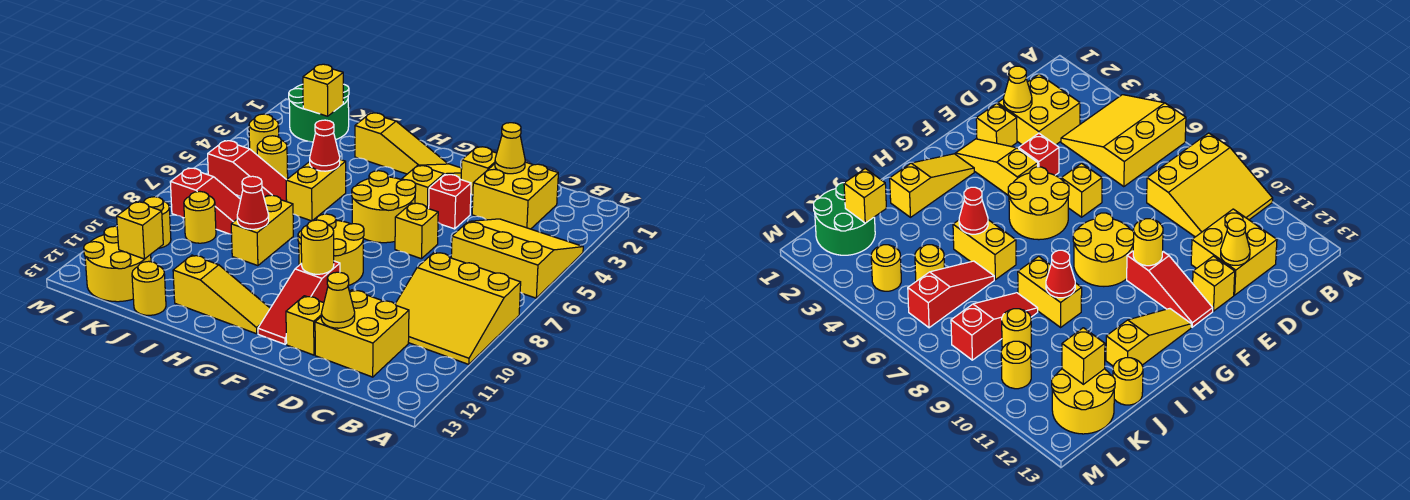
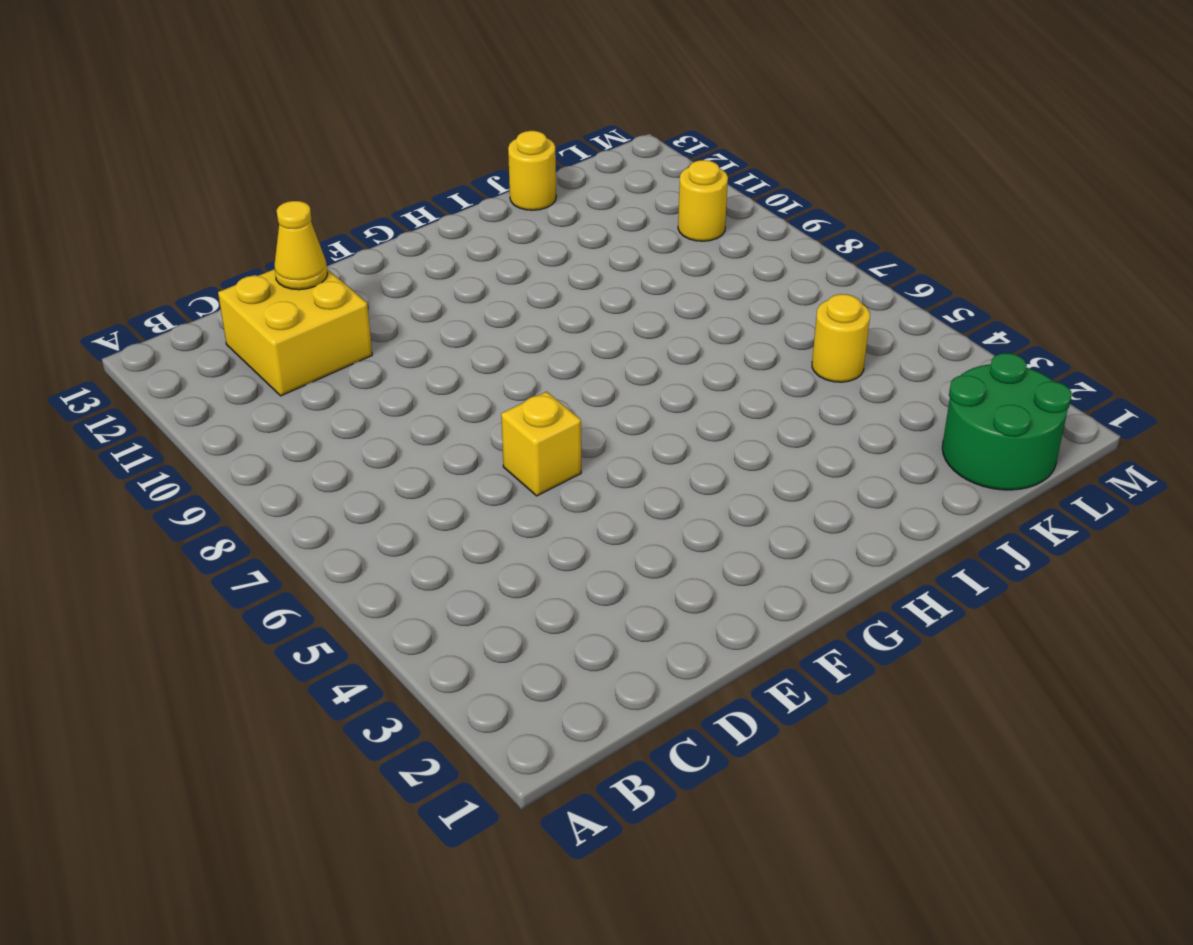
none -> yellow 3x3 slope [451,219,583,298]
none -> yellow 3x3 slope [395,252,521,364]
none -> yellow 2x2 brick [472,162,558,229]
none -> yellow 1x1 brick [461,147,497,195]

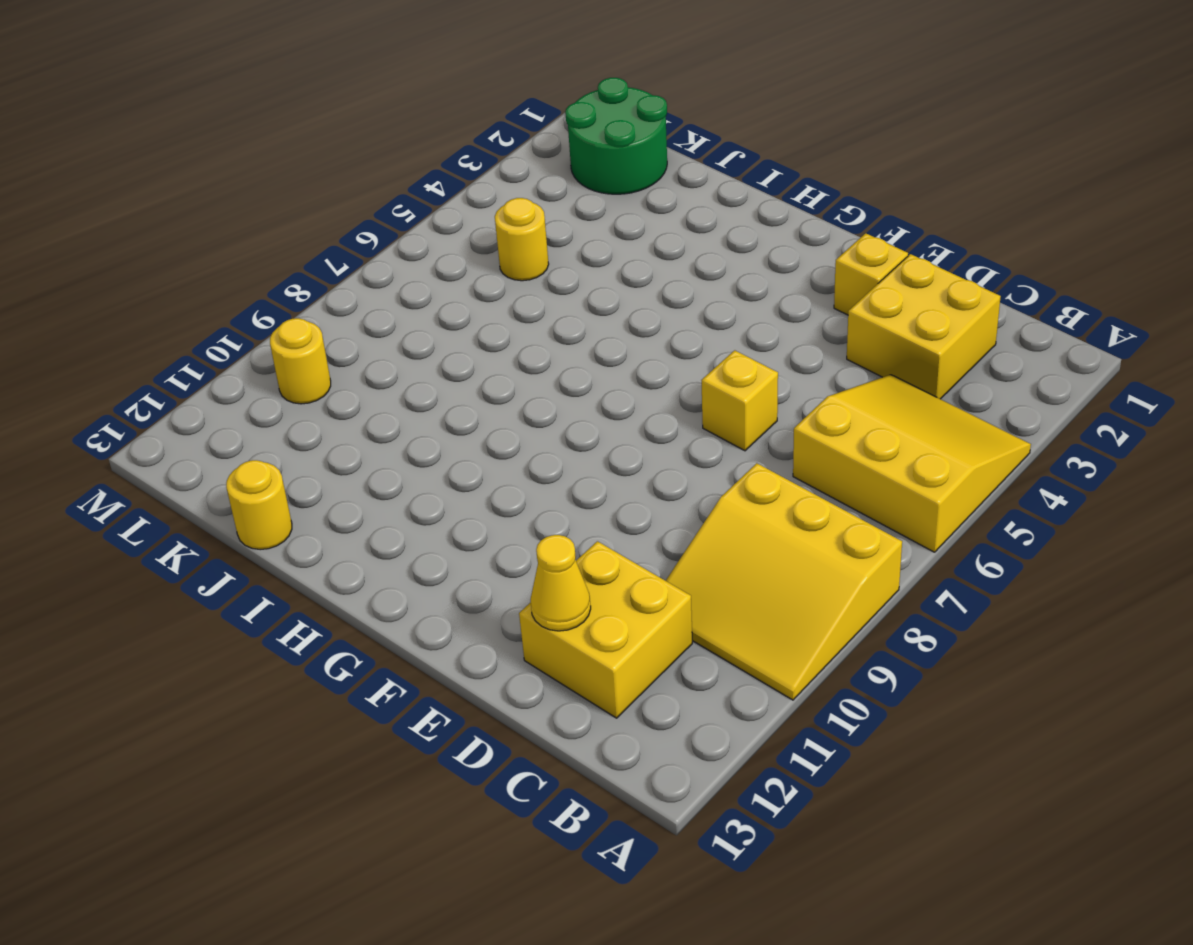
none -> red 1x1 brick [429,175,471,229]
none -> yellow 1x1 brick [286,296,324,355]
none -> yellow 1x3 slope [402,164,462,209]
none -> yellow 2x2 round brick [352,171,416,243]

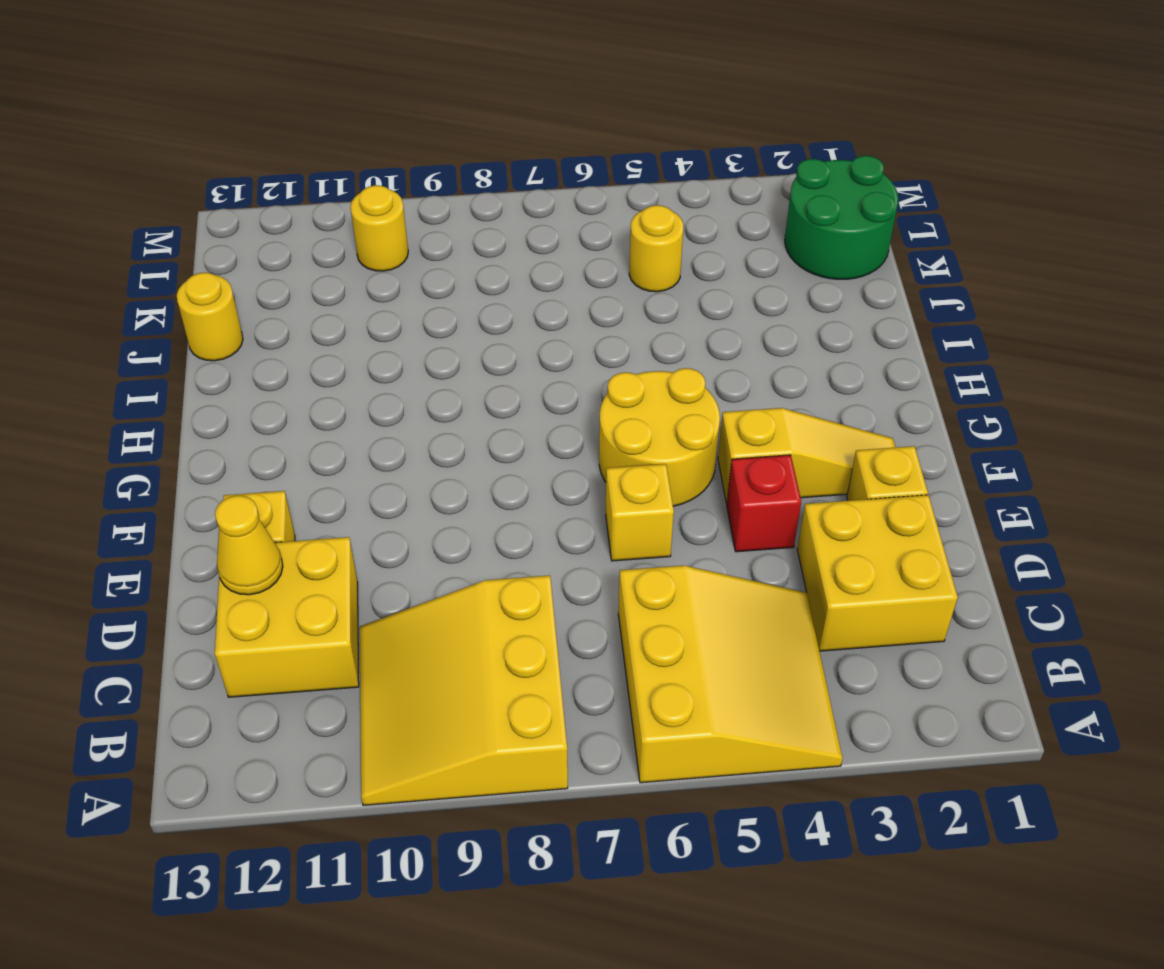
none -> yellow 2x2 round brick [298,214,364,286]
none -> red 1x3 slope [258,261,340,344]
none -> yellow 1x3 slope [355,113,448,174]
none -> yellow 1x3 slope [173,255,270,334]

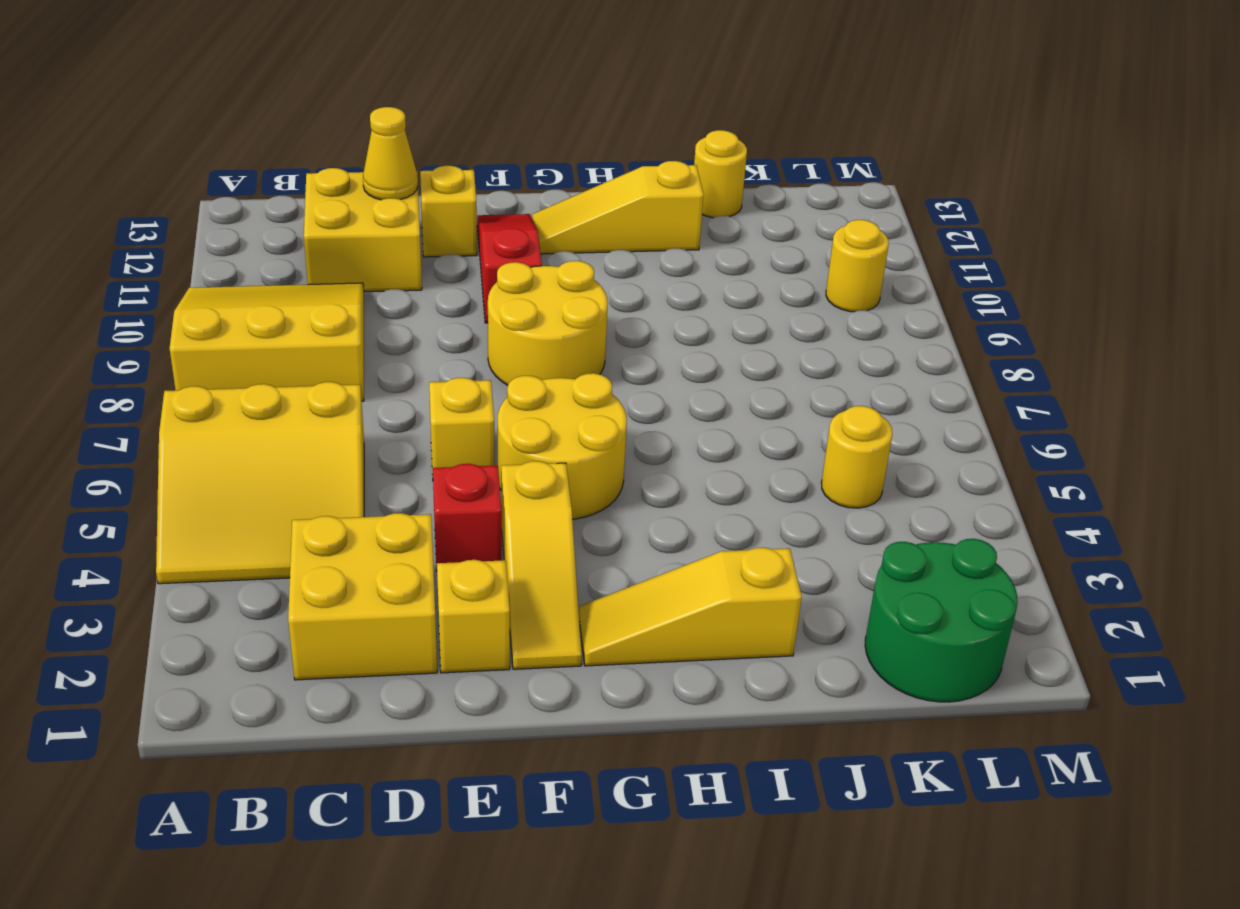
none -> yellow 1x2 brick [286,160,346,221]
none -> yellow 1x2 brick [231,195,293,266]
none -> red 1x3 slope [208,141,287,202]
none -> red 1x3 slope [170,168,241,234]

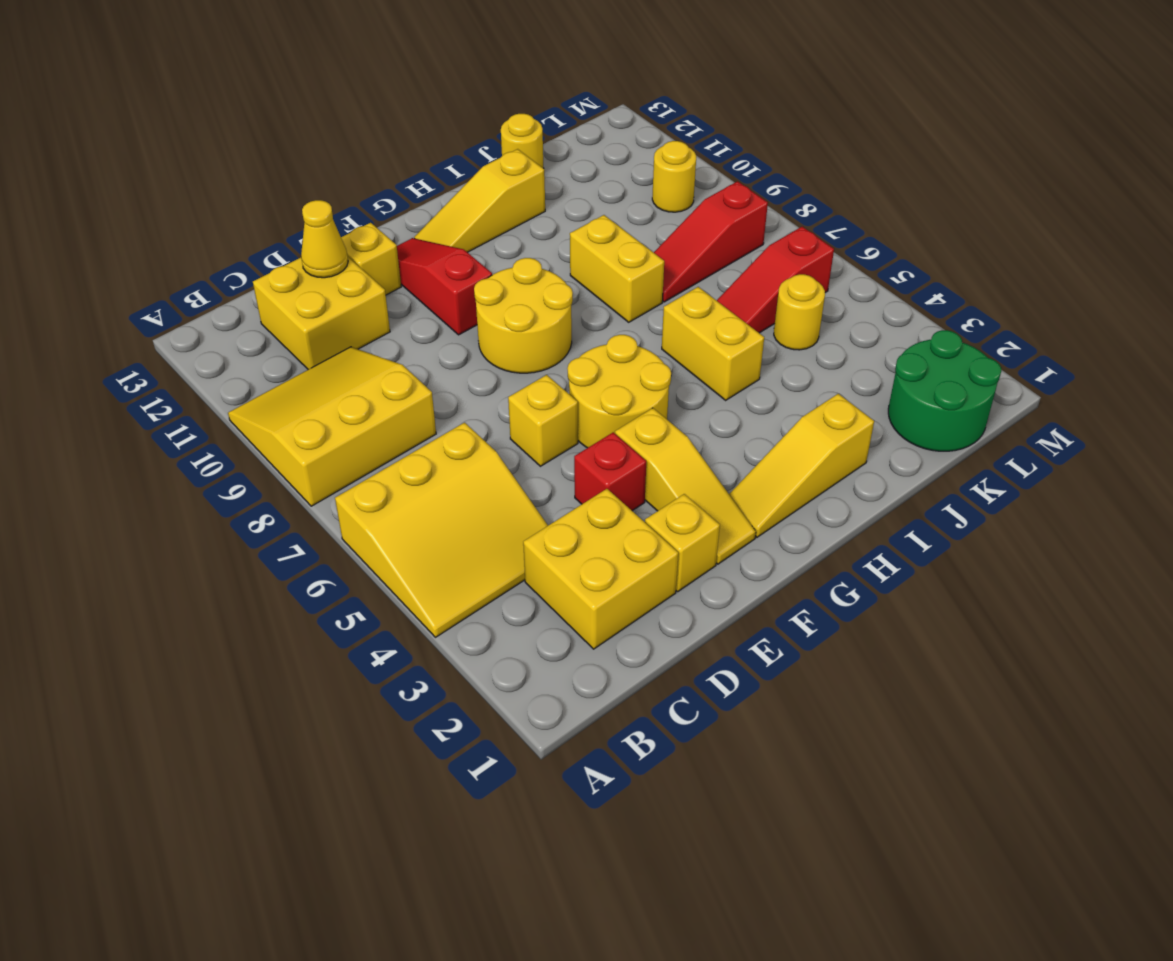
none -> yellow 1x1 round brick [184,192,216,243]
none -> yellow 2x2 round brick [84,226,151,302]
none -> yellow 1x1 round brick [249,114,279,155]
none -> yellow 1x1 cone [495,123,525,174]

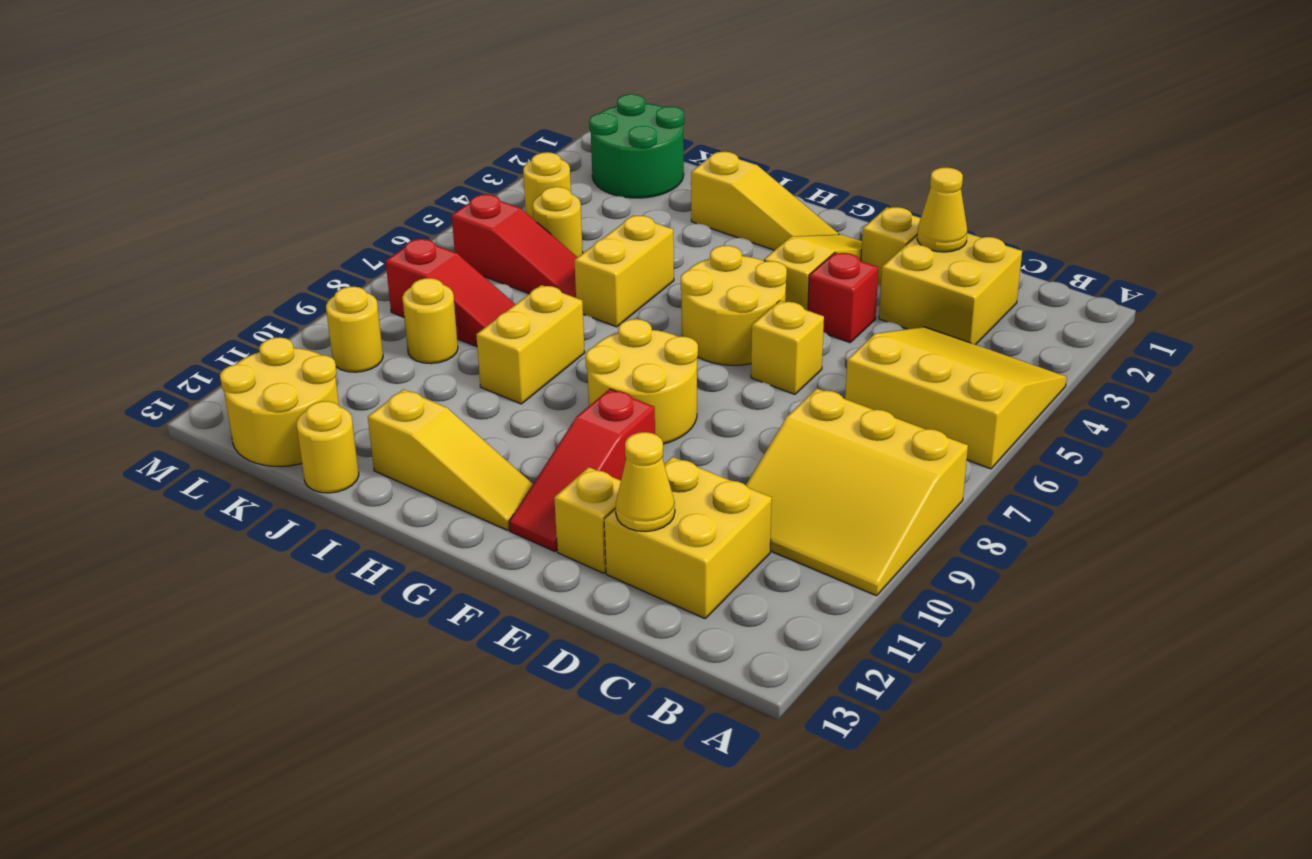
none -> yellow 1x1 round brick [301,220,334,274]
none -> red 1x1 cone [310,120,340,171]
none -> red 1x1 cone [237,176,269,229]
none -> yellow 1x1 brick [303,64,343,116]

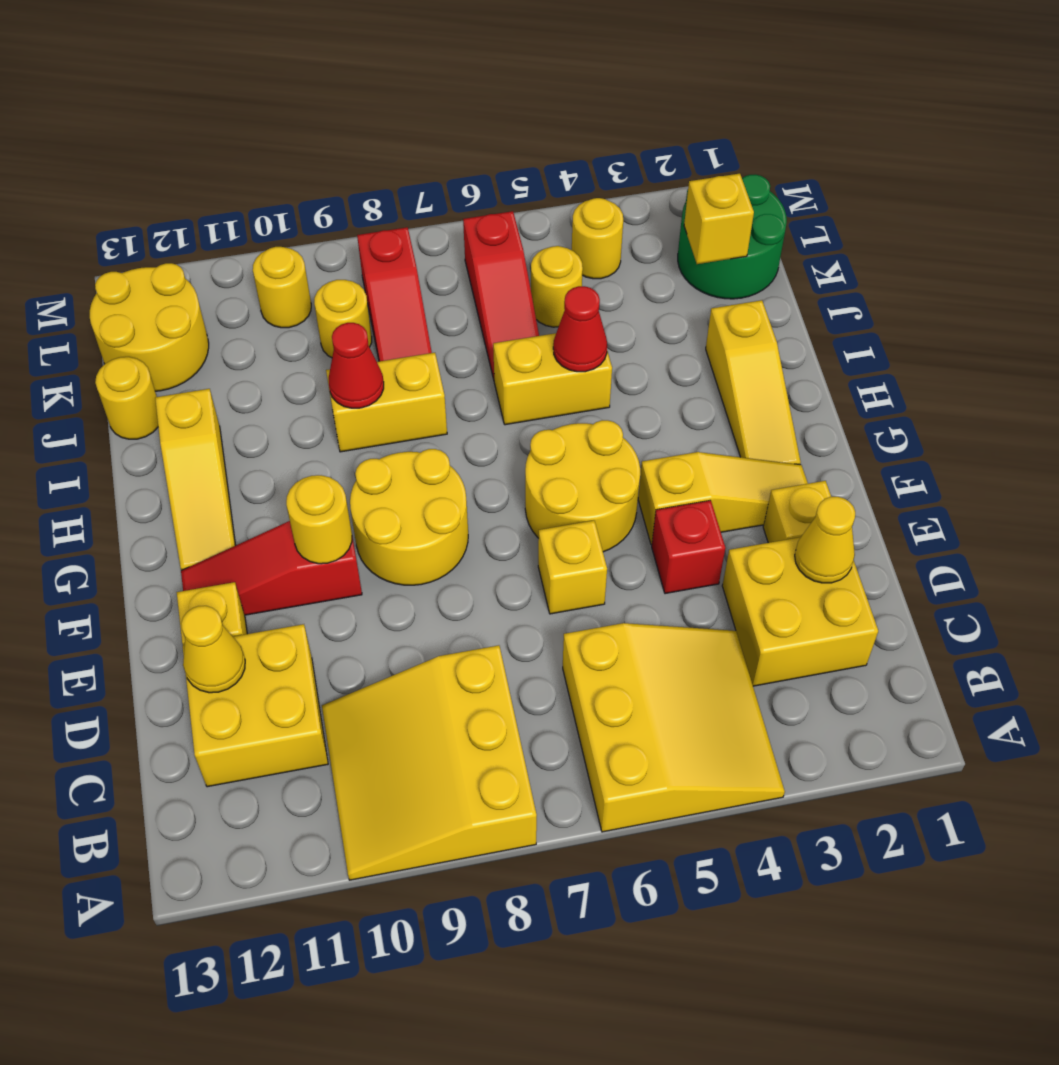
none -> yellow 1x1 brick [117,202,163,259]

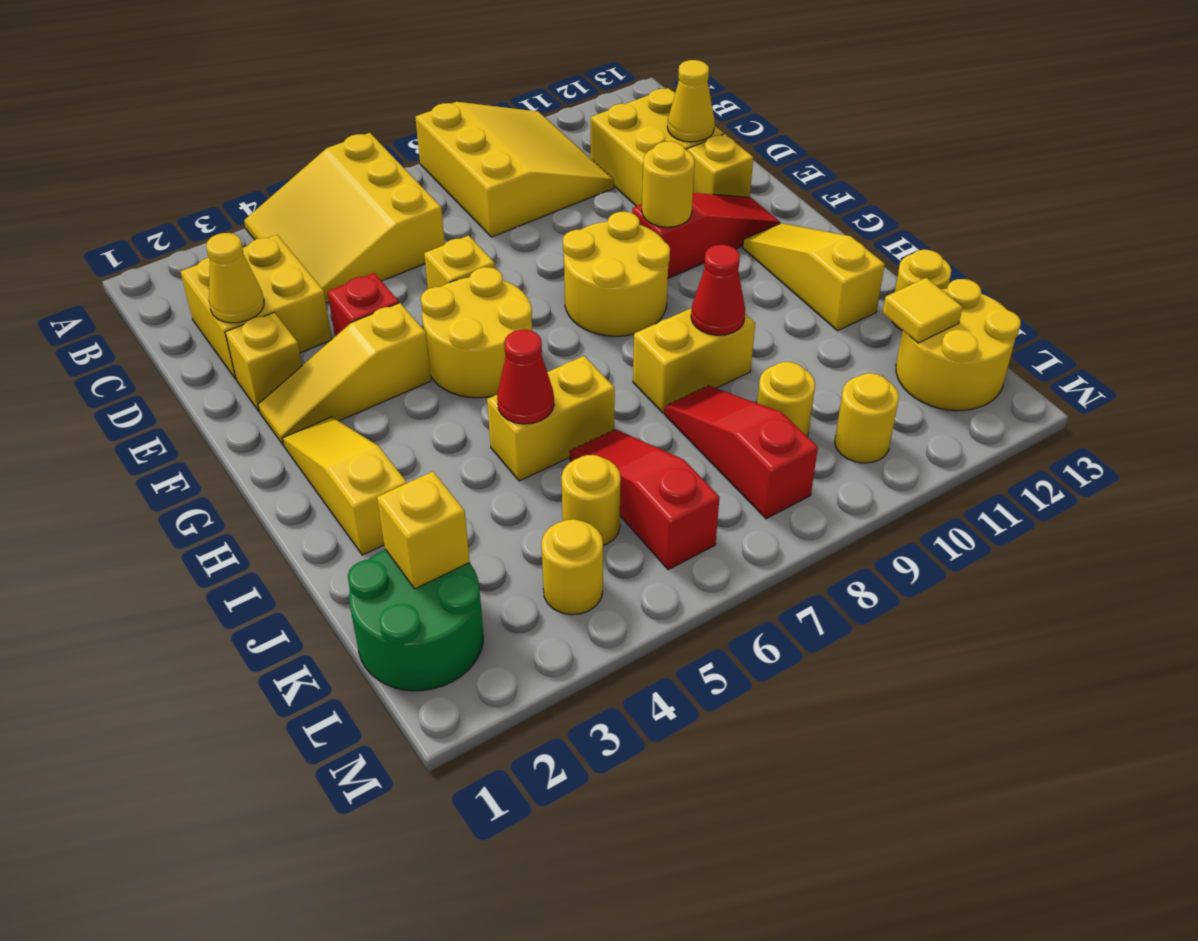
yellow 1x1 tile [883,278,963,343] -> yellow 1x1 brick [117,202,163,259]

